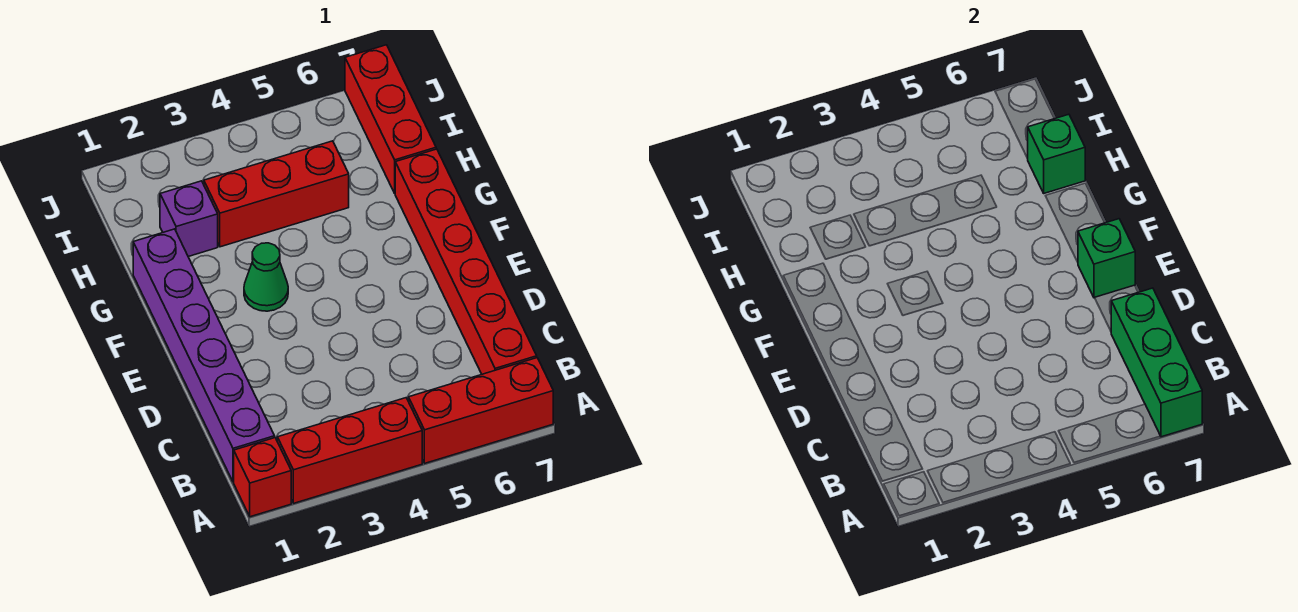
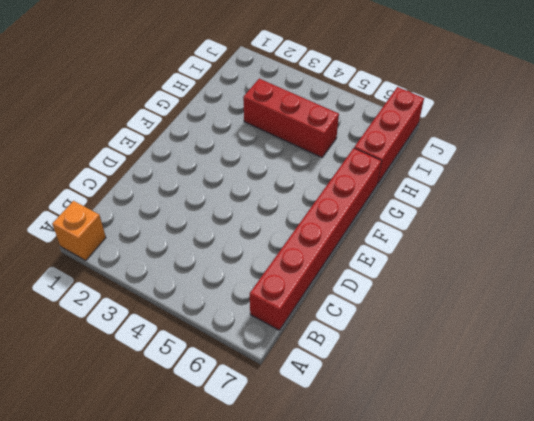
orange 1x1 brick [52,201,106,260] -> red 1x1 brick [234,438,291,517]
none -> red 1x3 brick [277,398,422,503]
none -> red 1x3 brick [409,358,553,463]
none -> purple 1x6 brick [133,229,275,482]

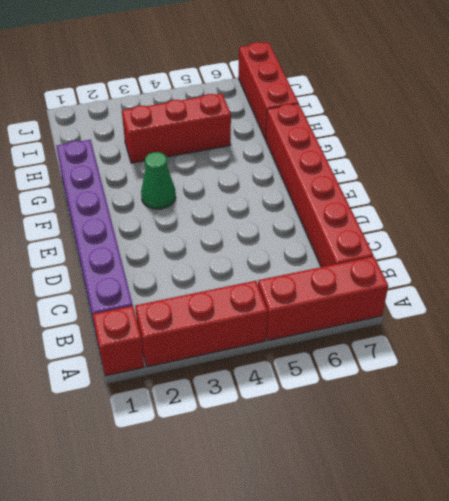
none -> purple 1x1 brick [160,181,218,257]
none -> green 1x3 brick [1111,288,1202,437]
none -> green 1x1 brick [1078,219,1135,298]

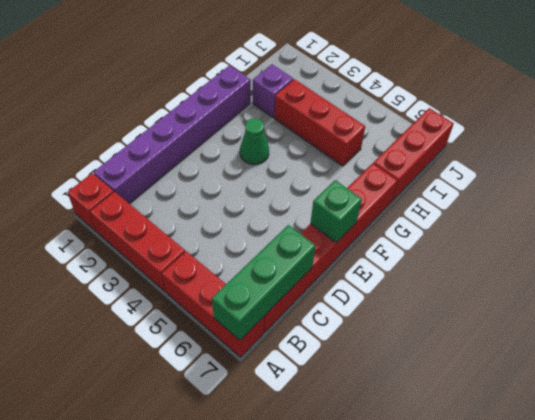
none -> green 1x1 brick [1028,114,1085,193]

